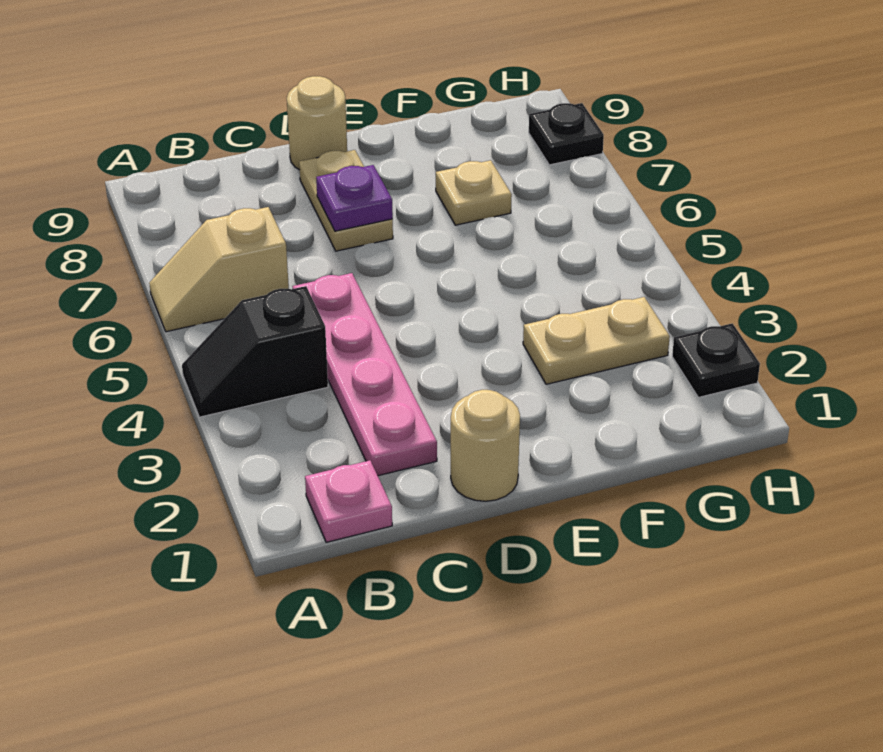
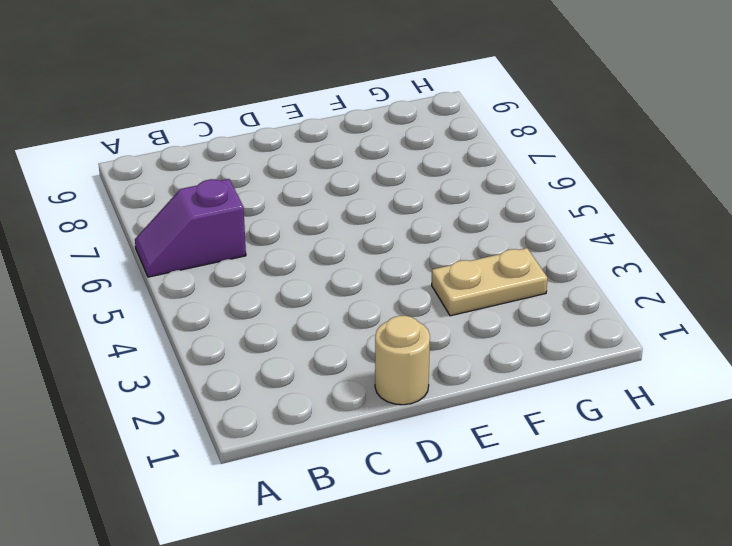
purple 1x2 slope [135,179,246,277] -> tan 1x2 slope [149,207,289,332]
none -> black 1x2 slope [182,286,328,417]
none -> pink 1x1 plate [305,460,392,542]
none -> pink 1x4 plate [292,273,437,476]

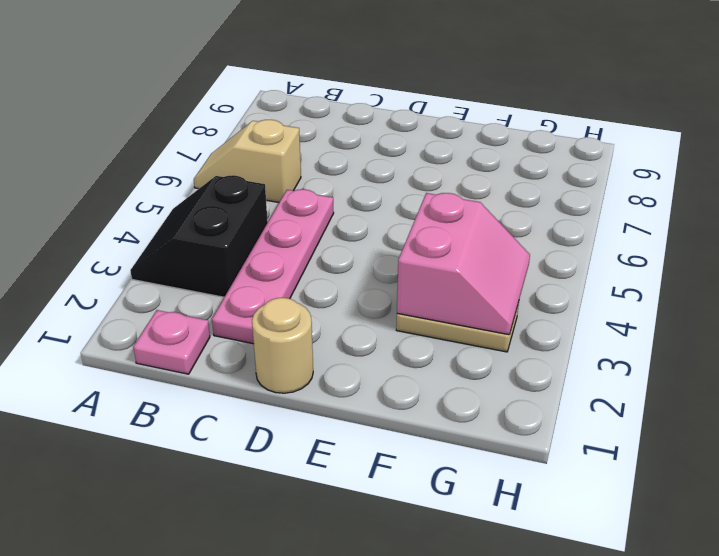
black 2x2 slope [130,175,268,297] -> black 1x2 slope [182,286,328,417]
pink 2x2 slope [397,193,530,335] -> none
none -> tan 1x2 plate [299,150,393,251]
none -> tan 1x1 round brick [287,76,347,170]
none -> tan 1x1 plate [436,160,512,225]

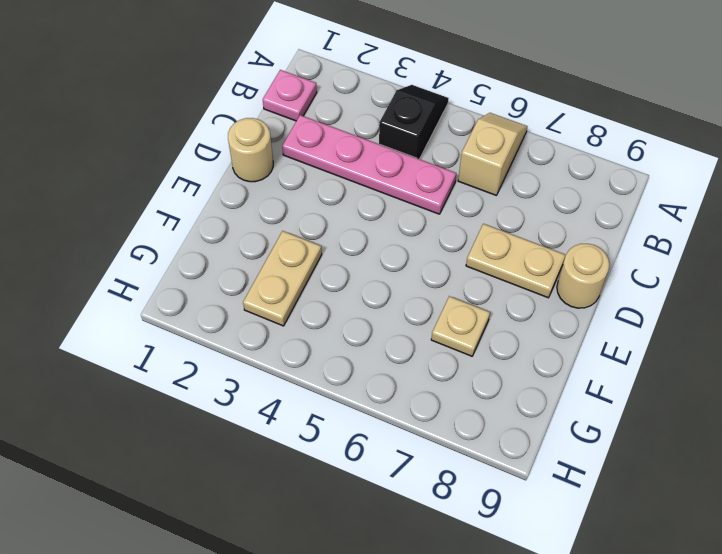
none -> black 1x1 plate [672,323,760,397]
none -> black 1x1 plate [529,103,604,165]
none -> purple 1x1 plate [316,165,393,231]

